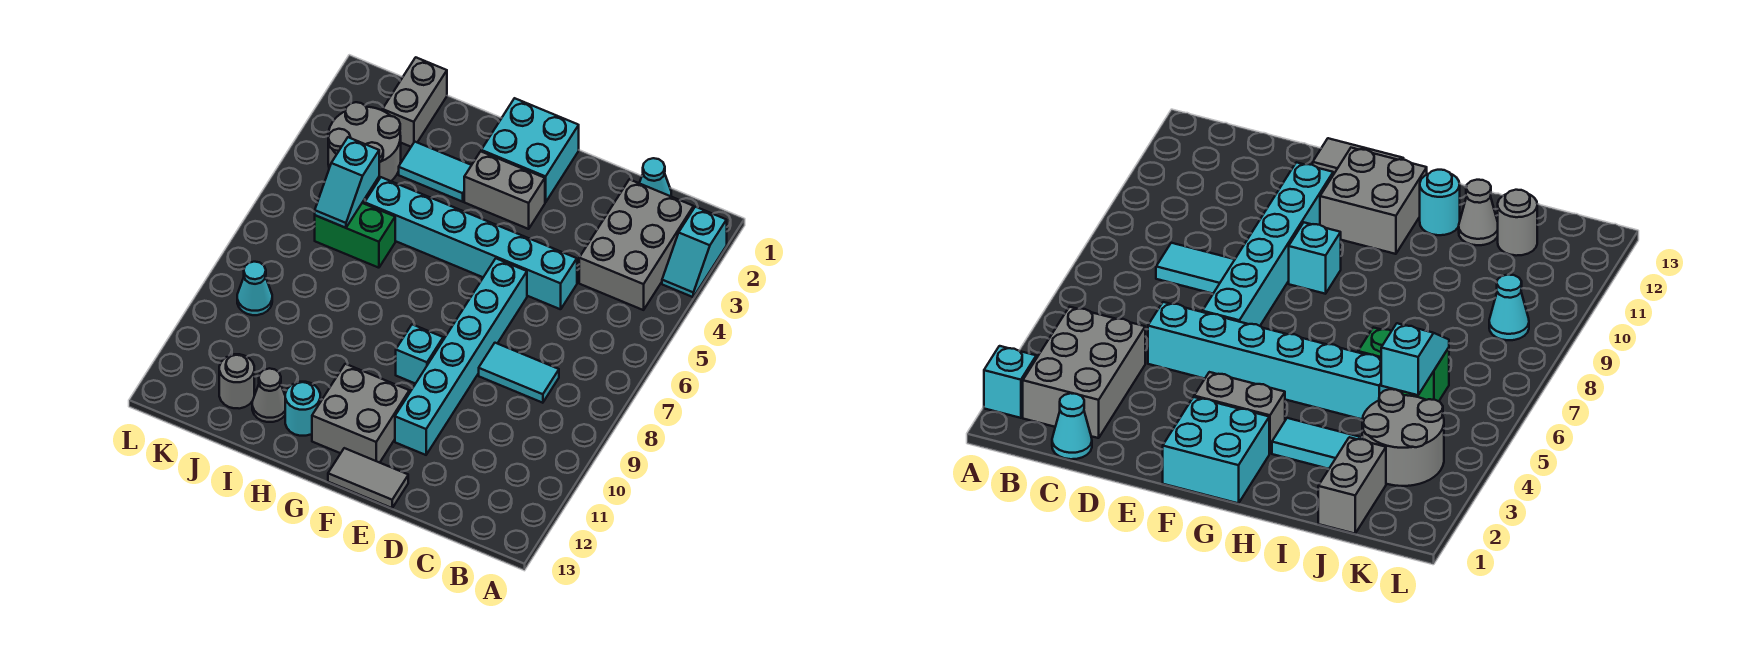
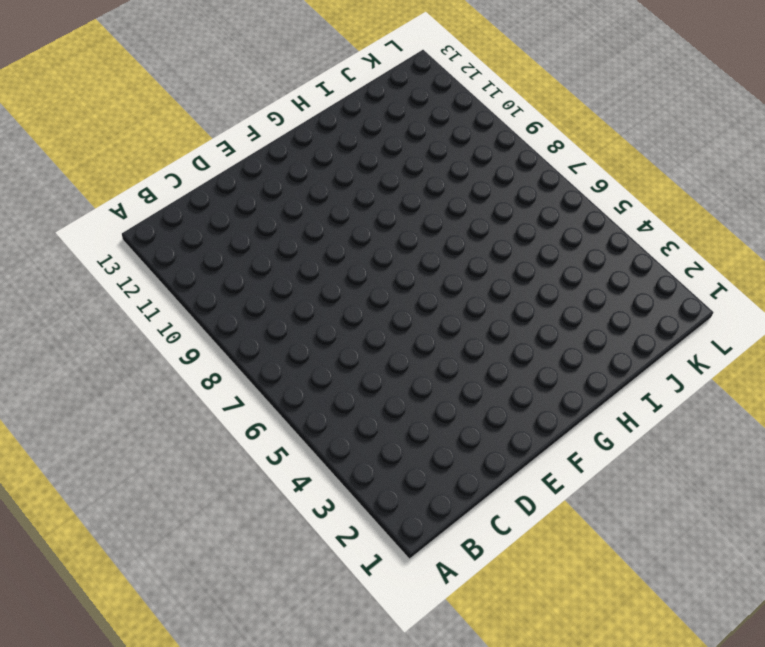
none -> cyan 1x2 slope [662,207,727,297]
none -> grey 2x3 brick [579,179,694,310]
none -> cyan 1x1 cone [640,158,671,196]

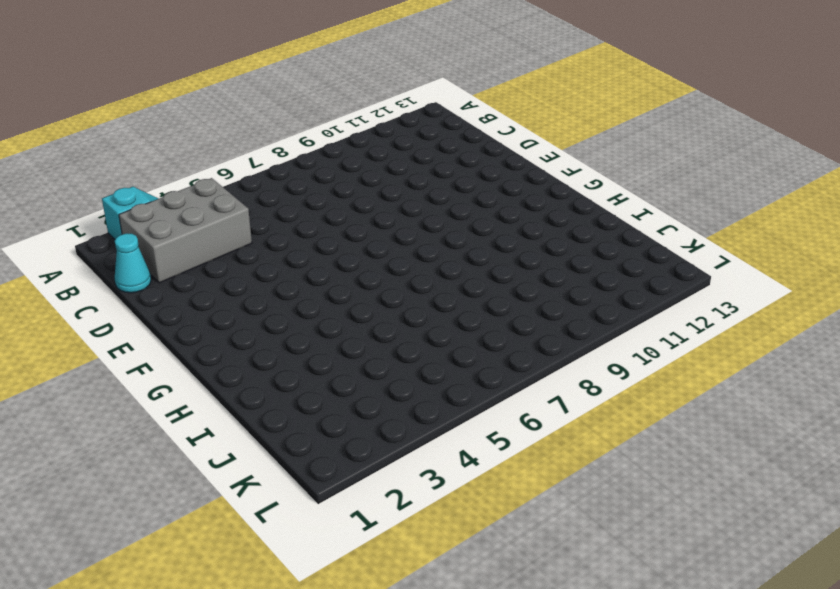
none -> cyan 1x2 tile [479,343,559,403]
none -> cyan 1x6 brick [365,177,577,309]
none -> cyan 1x6 brick [395,259,527,455]

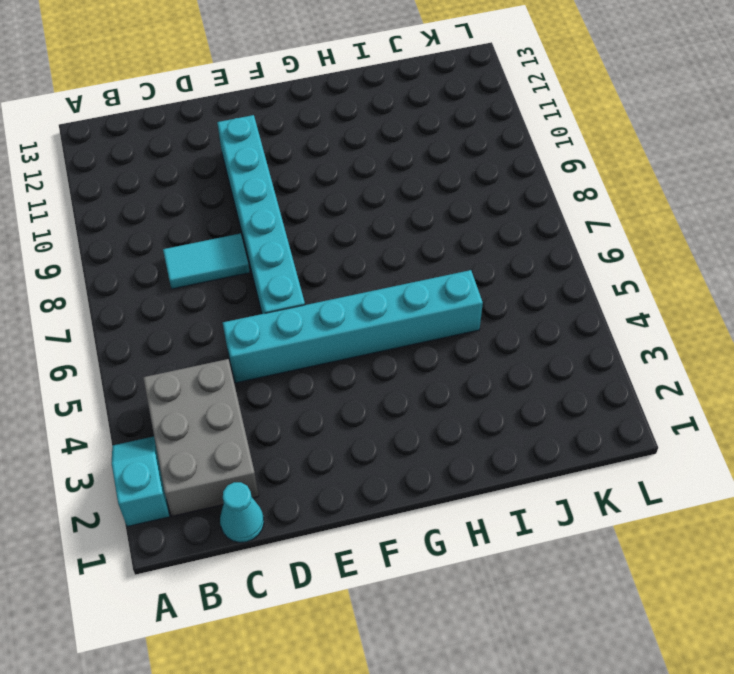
none -> grey 1x2 tile [328,448,408,508]
none -> cyan 2x2 brick [481,98,579,202]
none -> grey 1x2 brick [464,151,545,229]

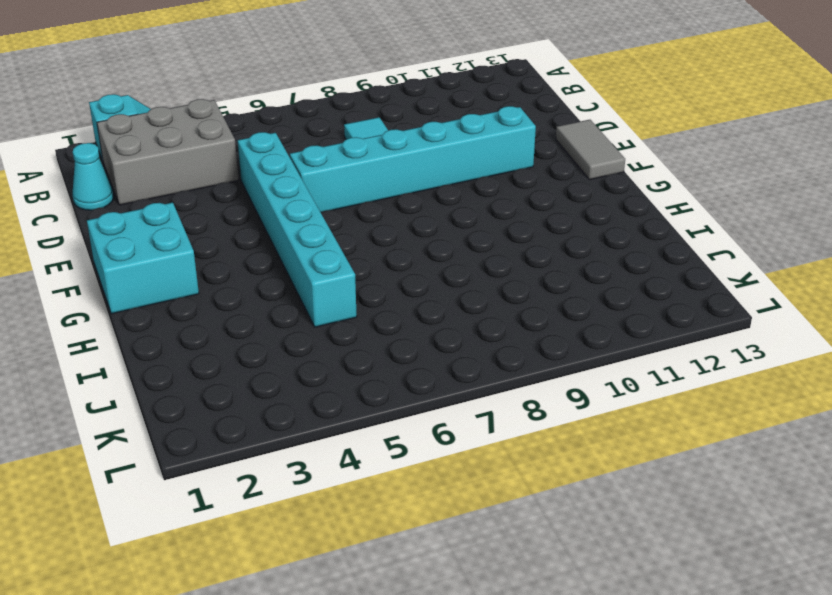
none -> grey 1x2 brick [464,151,545,229]
none -> cyan 1x1 brick [396,324,443,384]
none -> grey 2x2 brick [312,364,409,463]

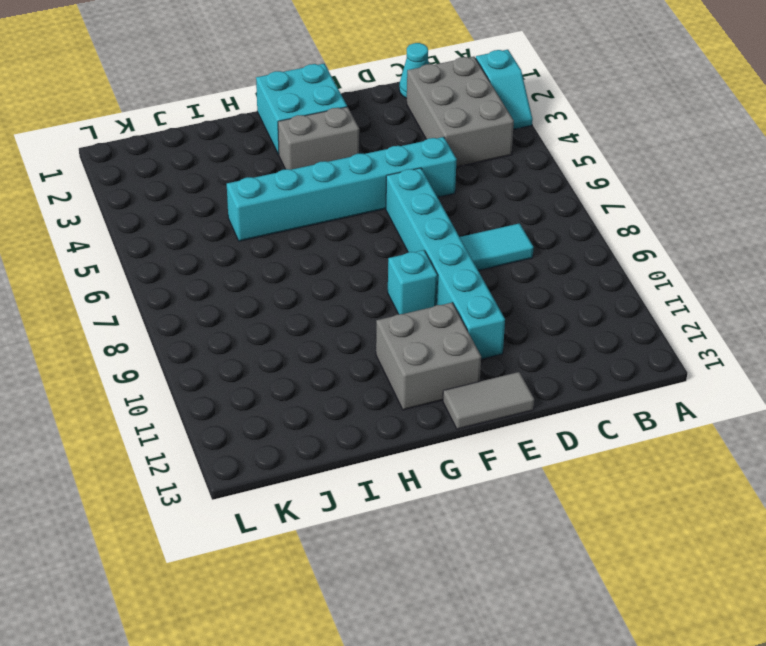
none -> cyan 1x2 tile [399,142,471,202]
none -> cyan 1x1 round brick [285,382,320,436]
none -> green 1x2 brick [315,203,395,268]

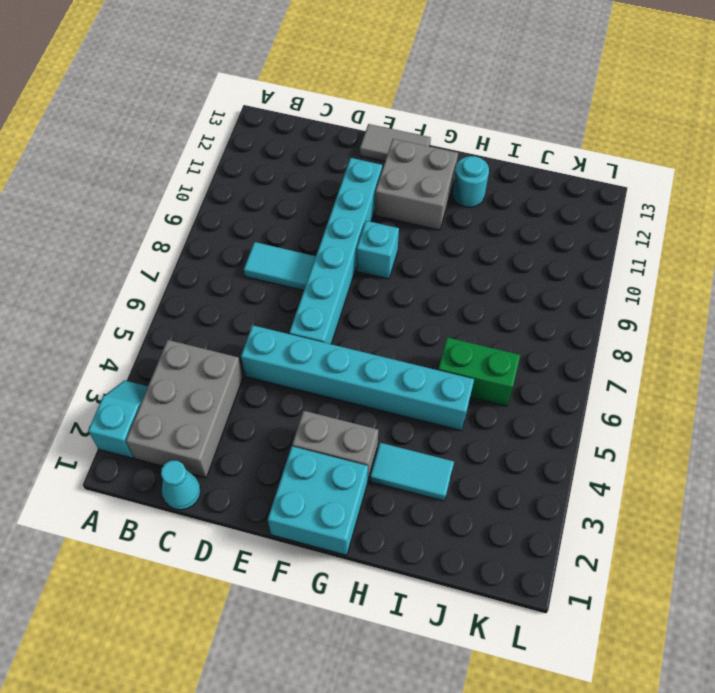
none -> grey 1x1 cone [252,368,285,422]
none -> grey 1x2 brick [382,57,447,147]
none -> grey 2x2 round brick [328,102,401,191]

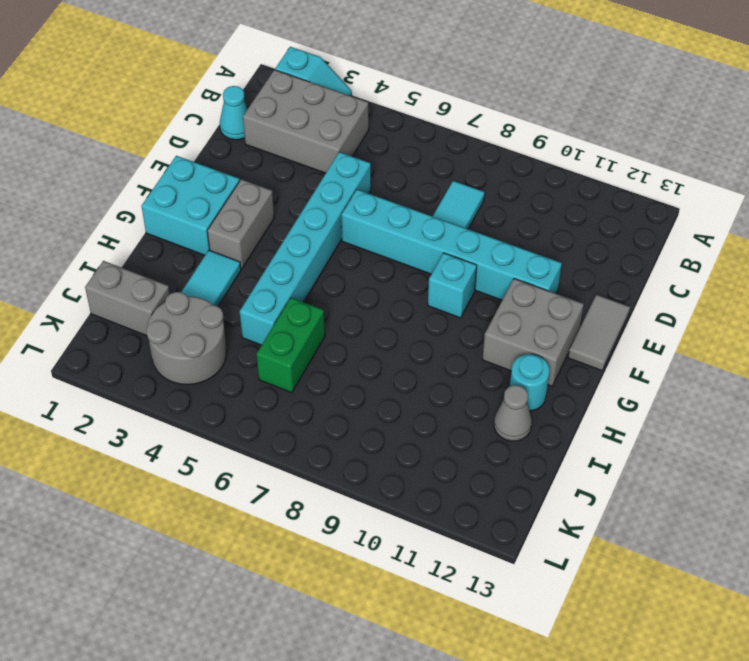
none -> grey 1x1 round brick [219,354,254,409]
none -> cyan 1x1 cone [237,262,272,315]
none -> cyan 1x2 slope [315,137,379,228]

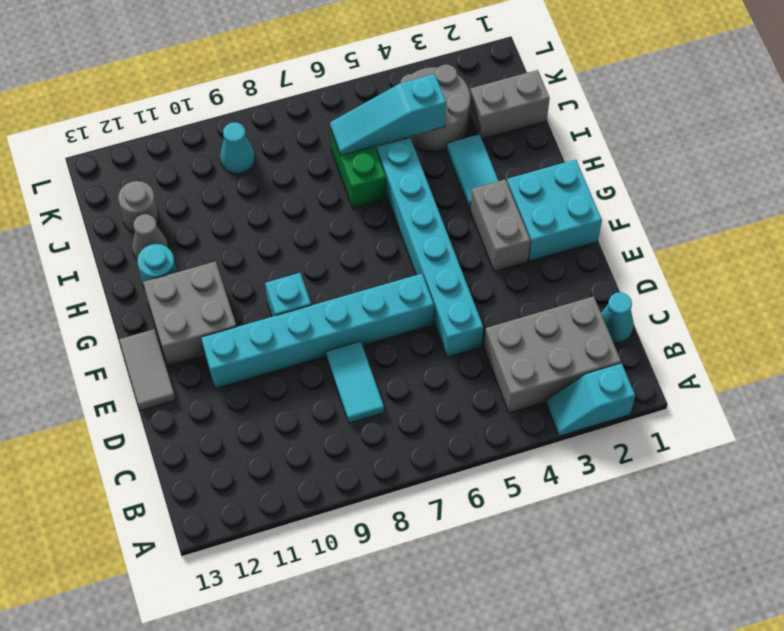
cyan 1x3 slope [330,74,446,155] -> cyan 1x2 slope [315,137,379,228]

